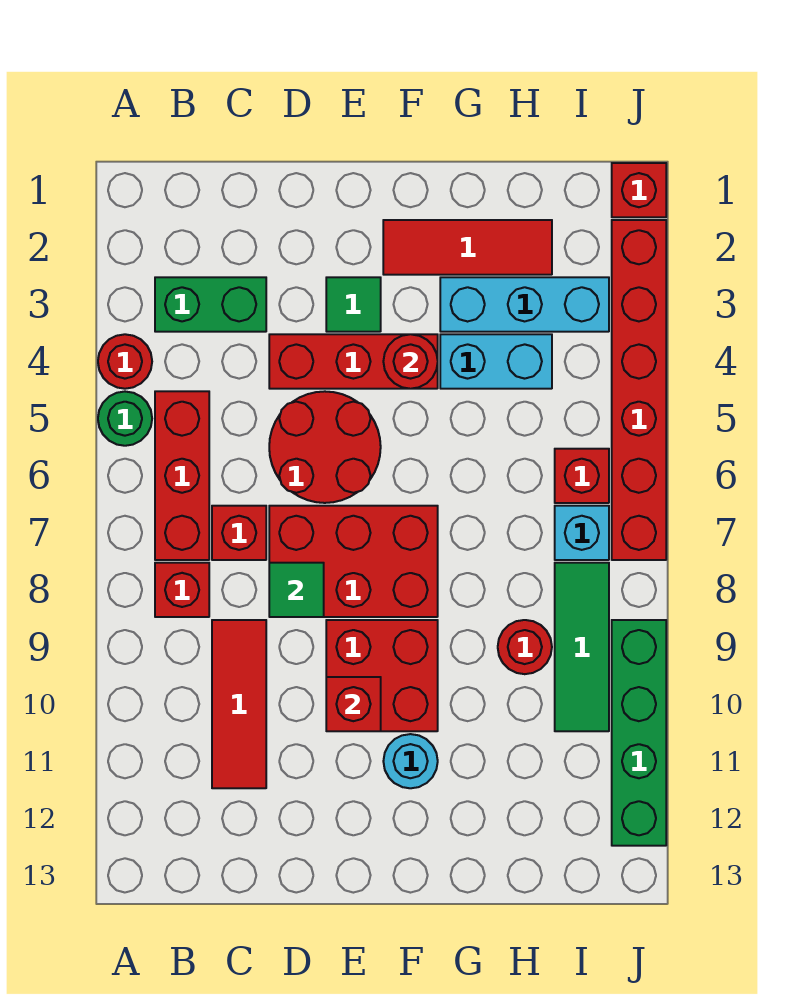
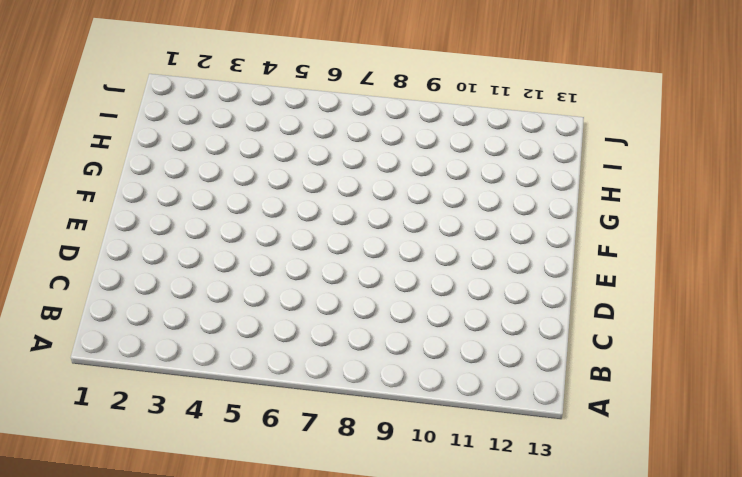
none -> red 1x1 round brick [98,334,152,389]
none -> green 1x1 round brick [98,392,152,446]
none -> green 1x2 brick [155,277,266,332]

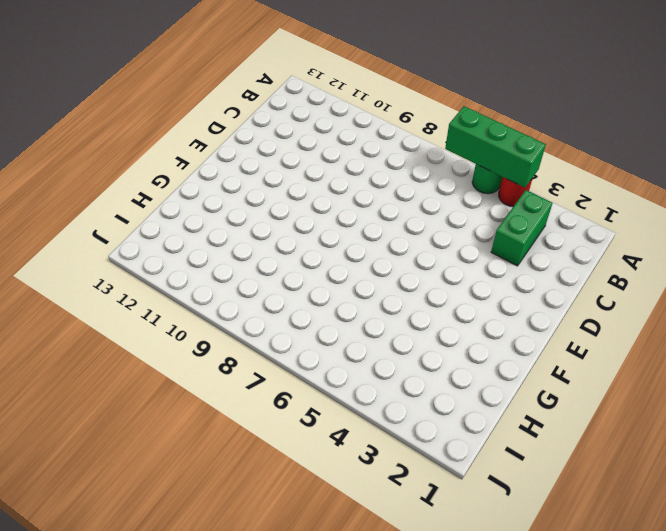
green 1x3 brick [445,106,546,188] -> none
none -> red 1x3 brick [155,391,209,560]
none -> red 1x1 brick [155,563,209,617]
none -> red 1x1 brick [212,506,266,560]

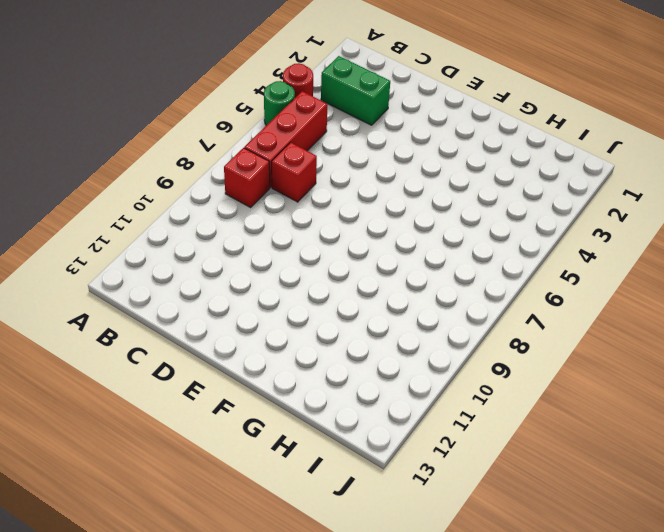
none -> red 1x3 tile [212,620,266,788]
none -> red 1x3 brick [269,334,438,389]
none -> red 2x2 round brick [269,391,381,503]

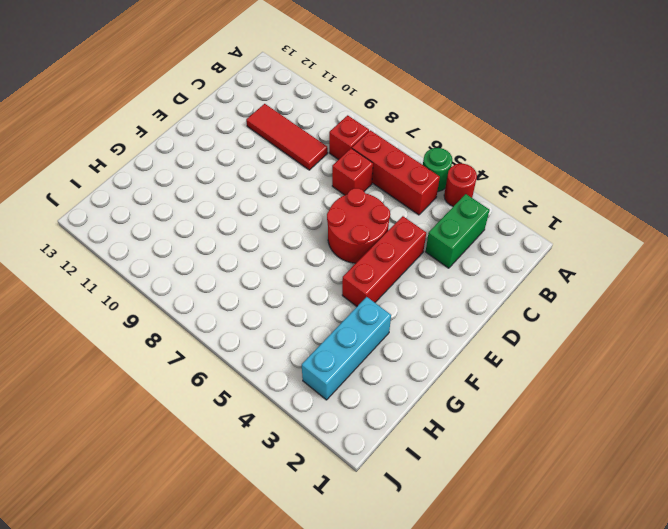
none -> red 2x3 brick [269,506,438,617]
none -> green 1x1 tile [326,277,381,332]
none -> red 2x2 brick [326,620,438,731]

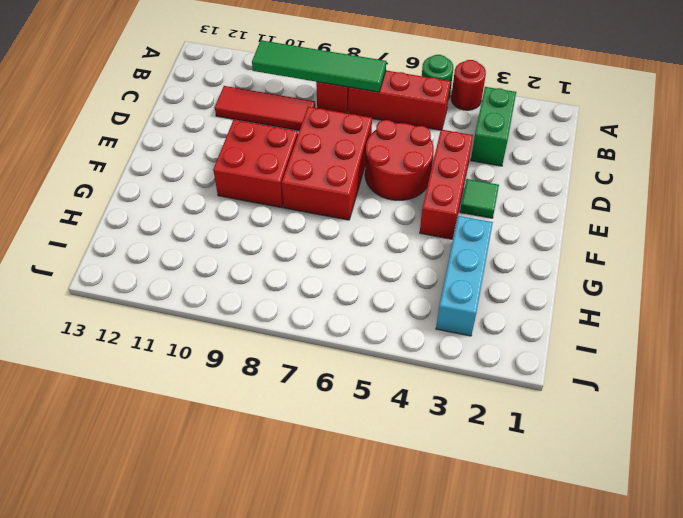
green 1x4 tile [252,40,386,92] -> none
none -> red 1x1 brick [212,506,266,560]
none -> red 1x3 tile [383,220,552,275]
none -> cyan 1x1 round brick [383,734,438,788]

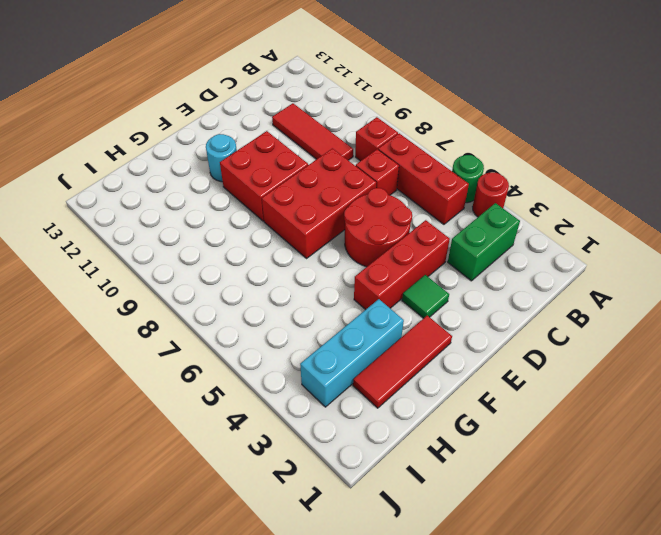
none -> cyan 1x2 brick [440,334,552,389]
none -> red 1x1 round brick [498,620,552,674]
none -> red 1x1 brick [555,449,609,503]

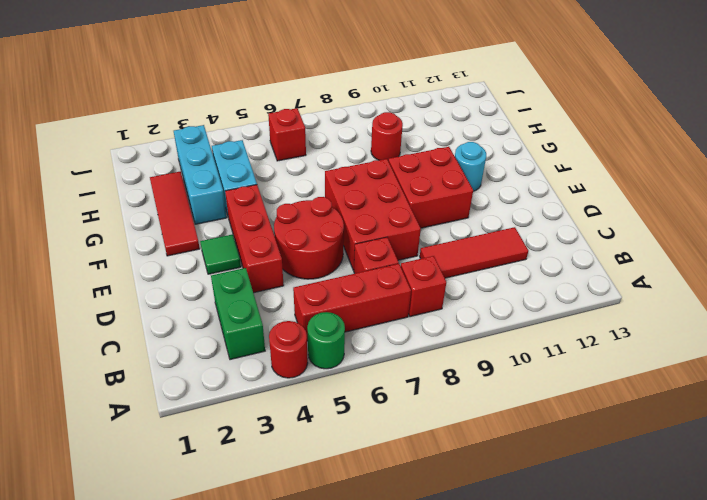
none -> cyan 1x1 brick [555,506,609,560]
none -> green 1x3 tile [555,563,609,731]
none -> red 1x1 brick [612,163,666,217]

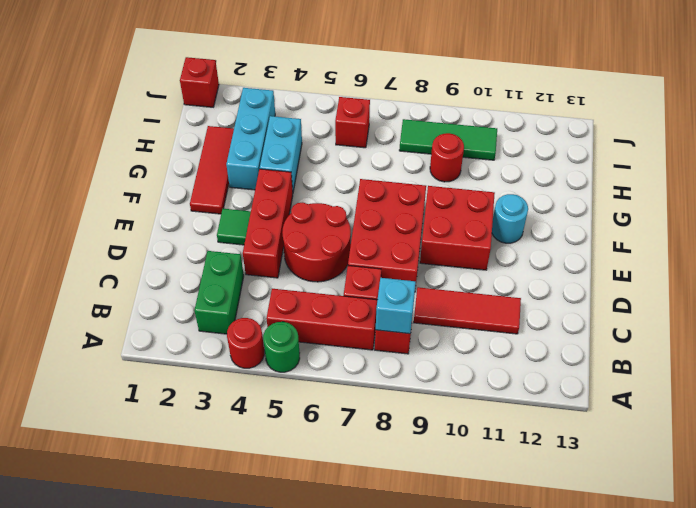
cyan 1x1 brick [376,278,416,334] -> cyan 1x1 brick moved to [555,506,609,560]
none -> red 1x6 brick [612,220,666,560]
none -> green 1x4 brick [612,620,666,846]
none -> green 1x1 tile [269,563,324,617]

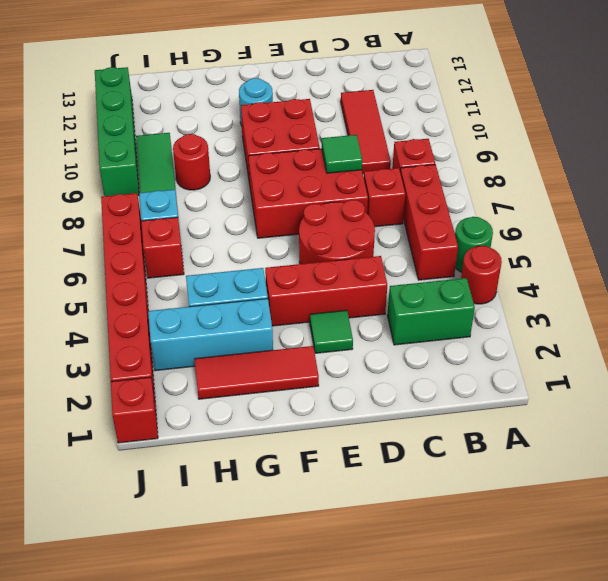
none -> red 1x1 brick [326,677,381,731]
none -> red 1x1 round brick [383,334,438,389]

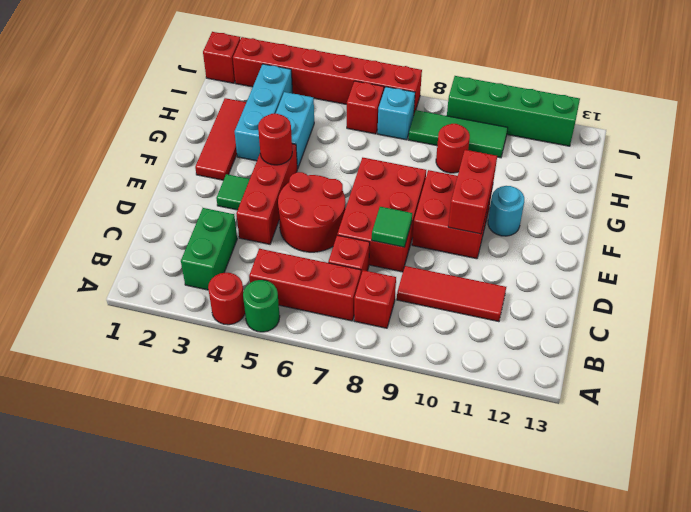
red 1x2 brick [448,150,497,234] -> red 1x1 brick [326,677,381,731]

